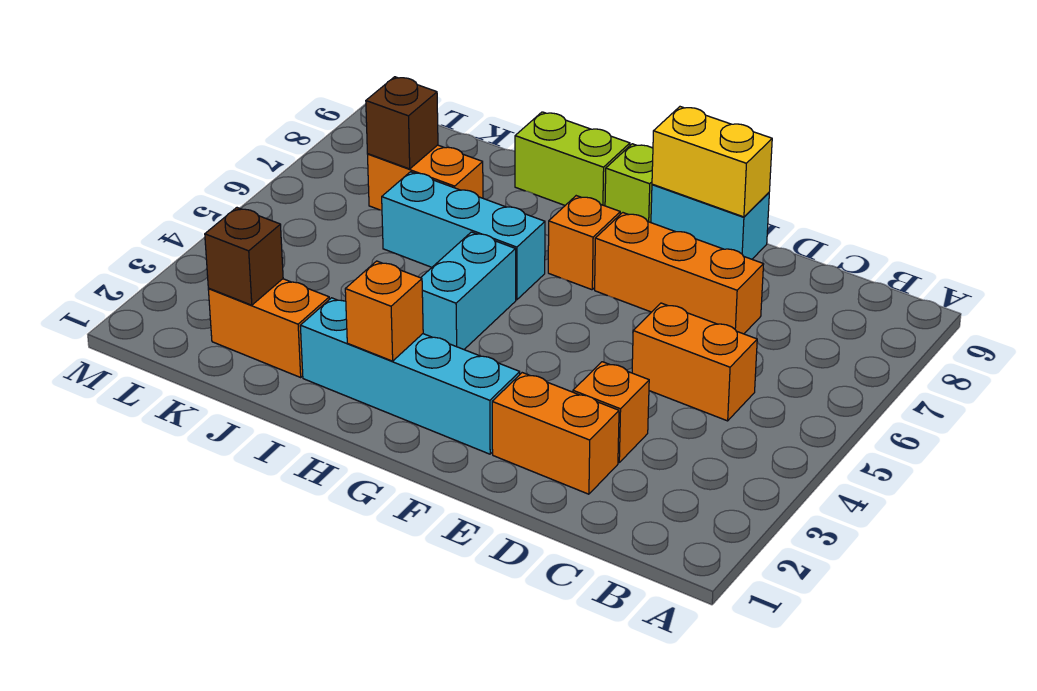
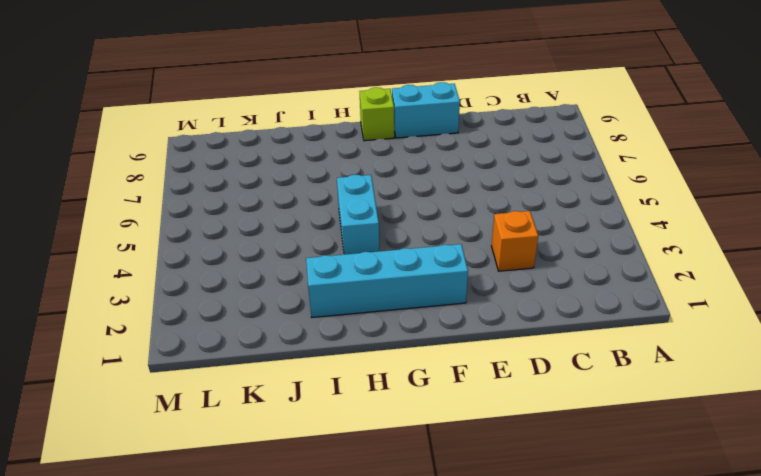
none -> orange 1x2 brick [632,303,757,421]
none -> orange 1x2 brick [492,373,619,494]
none -> orange 1x3 brick [595,213,764,334]

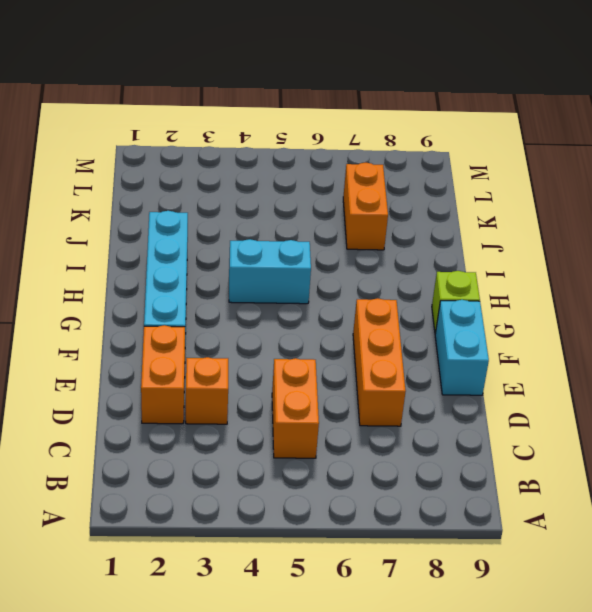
none -> orange 1x1 brick [548,196,620,290]
none -> cyan 1x3 brick [382,172,545,300]
none -> lime 1x2 brick [515,112,630,206]

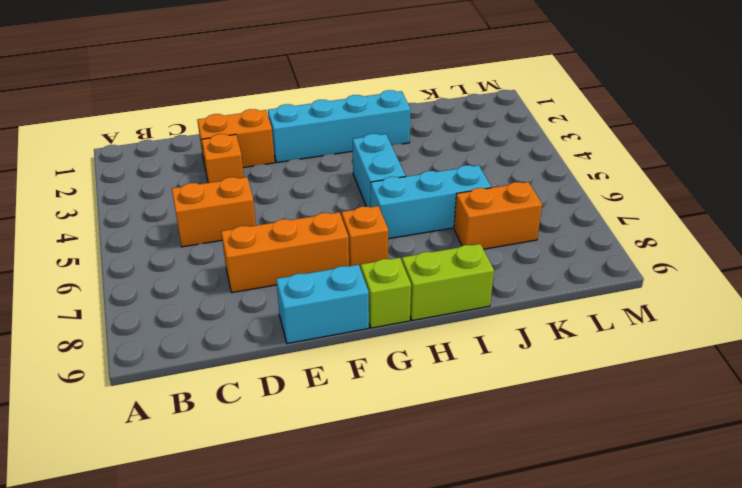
none -> orange 1x2 brick [208,279,329,377]
none -> yellow 1x2 brick [652,107,772,217]
none -> orange 1x1 brick [345,261,423,361]

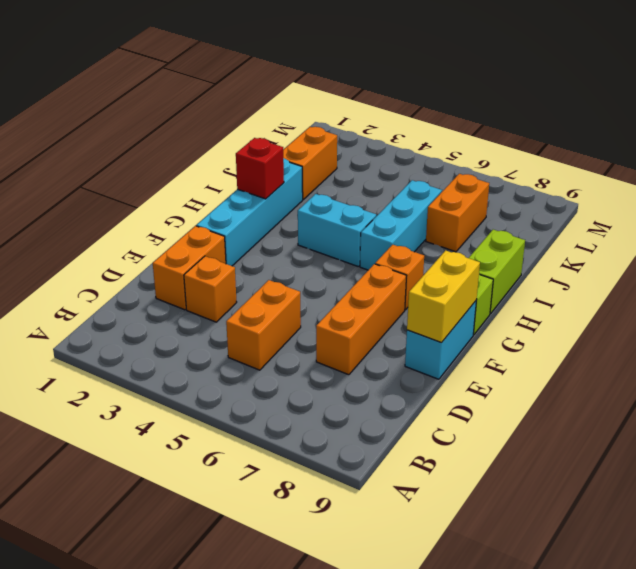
red 1x1 brick [236,138,284,199] -> orange 1x1 brick [345,261,423,361]
none -> brown 1x1 brick [205,208,283,305]
none -> brown 1x1 brick [366,77,438,169]

